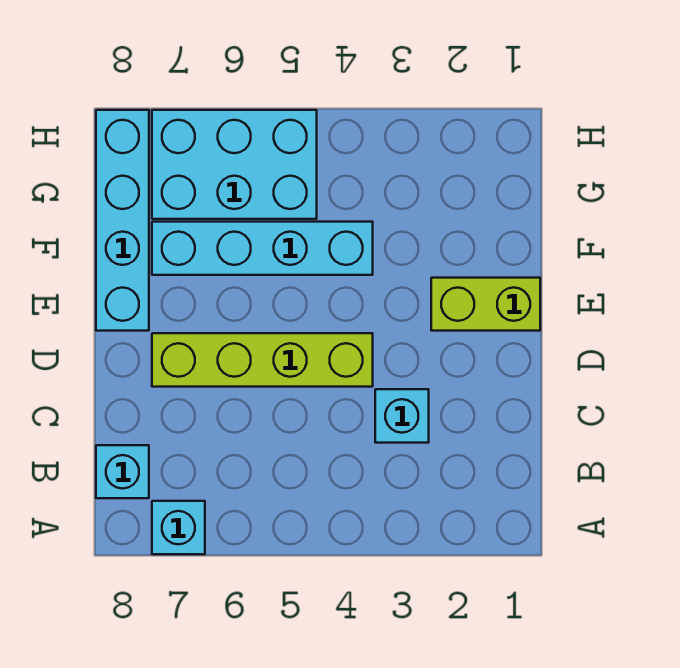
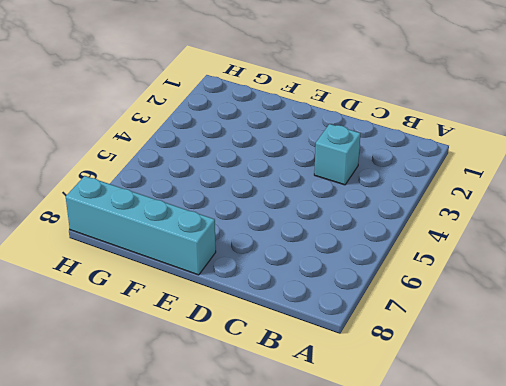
none -> cyan 1x1 brick [152,501,205,554]
none -> cyan 1x1 brick [96,445,149,498]

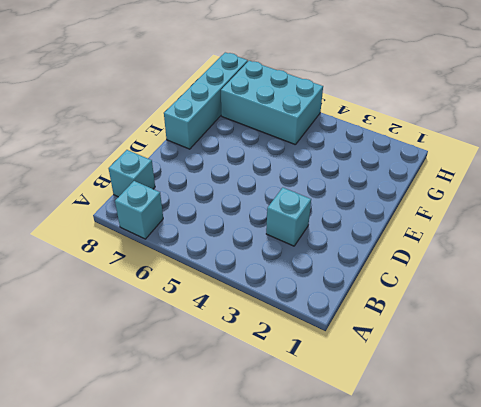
none -> lime 1x4 brick [152,333,373,387]
none -> lime 1x2 brick [431,278,540,331]

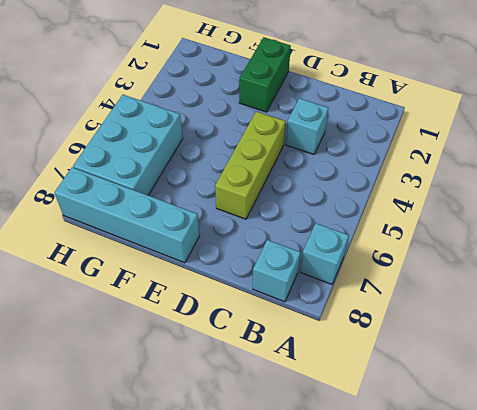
lime 1x3 brick [215,111,285,219] -> lime 1x4 brick [152,333,373,387]
green 1x2 brick [239,37,291,112] -> lime 1x2 brick [431,278,540,331]
none -> cyan 1x4 brick [152,222,373,275]

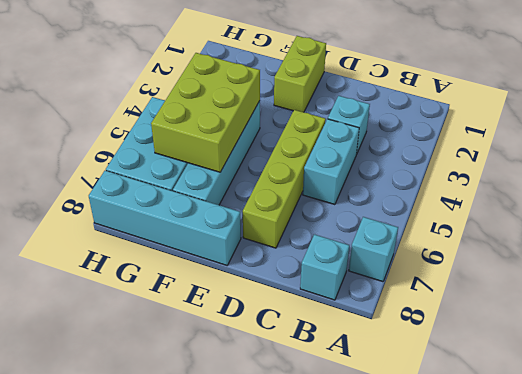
cyan 1x2 brick [303,119,359,205] -> none
lime 2x3 brick [151,53,260,172] -> none

